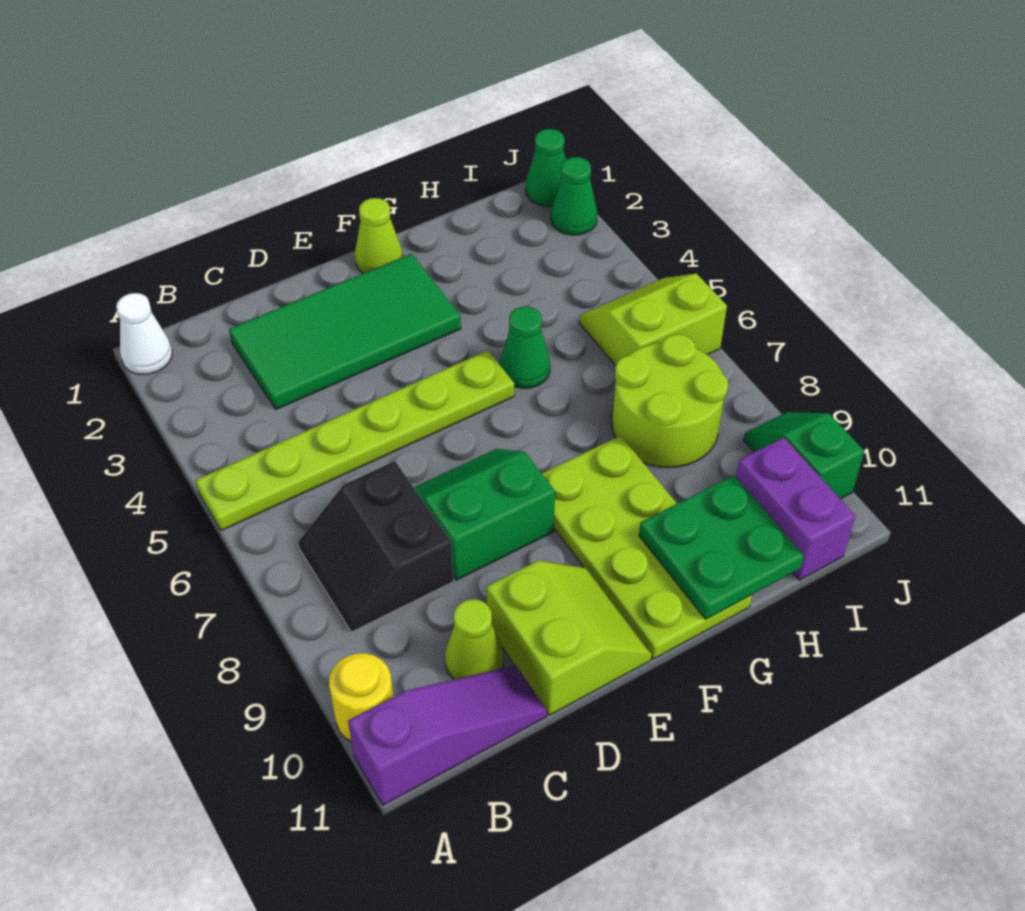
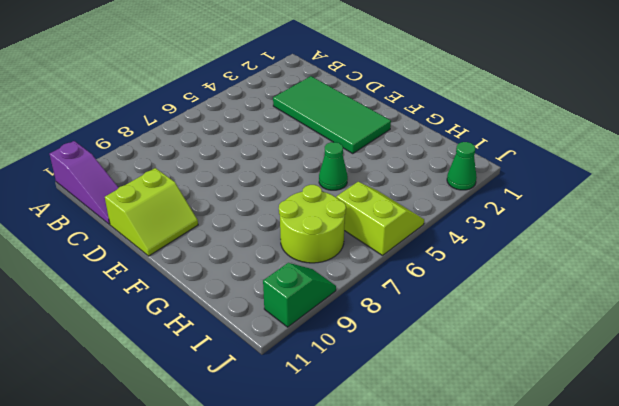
none -> white 1x1 cone [116,293,172,375]
none -> lime 1x6 plate [196,350,514,531]
none -> yellow 1x1 round brick [329,653,393,742]

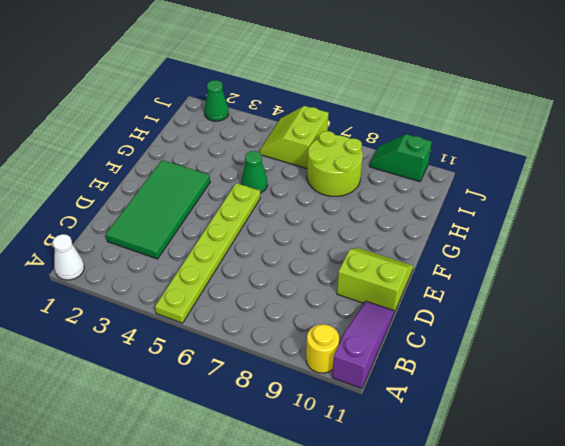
none -> black 2x2 slope [298,461,454,632]
none -> lime 1x1 cone [445,599,503,680]
none -> green 2x2 slope [414,449,555,580]

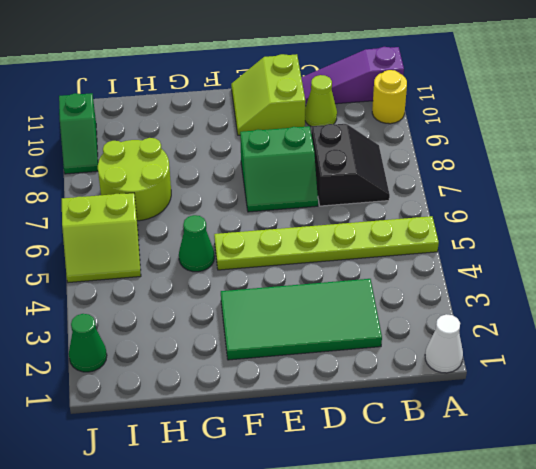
none -> lime 1x1 cone [355,198,403,273]
none -> lime 2x4 plate [542,436,752,659]
none -> purple 1x2 brick [736,438,856,580]

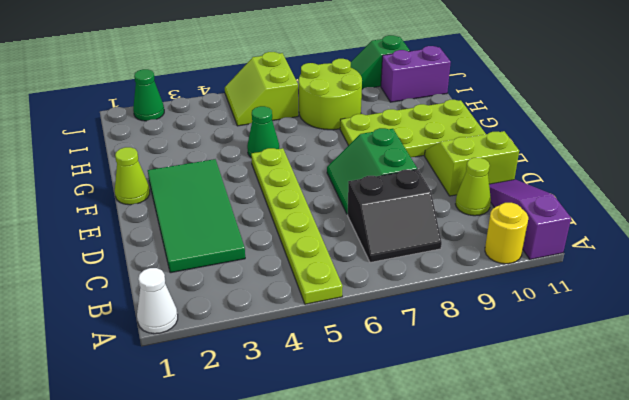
none -> green 1x1 cone [526,129,566,206]
none -> green 2x2 plate [639,475,804,619]

